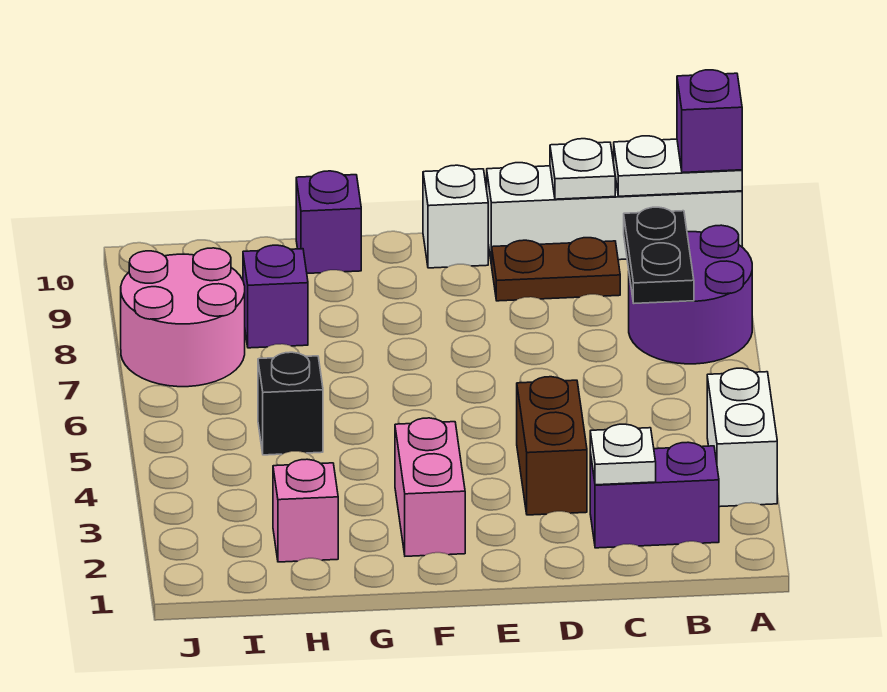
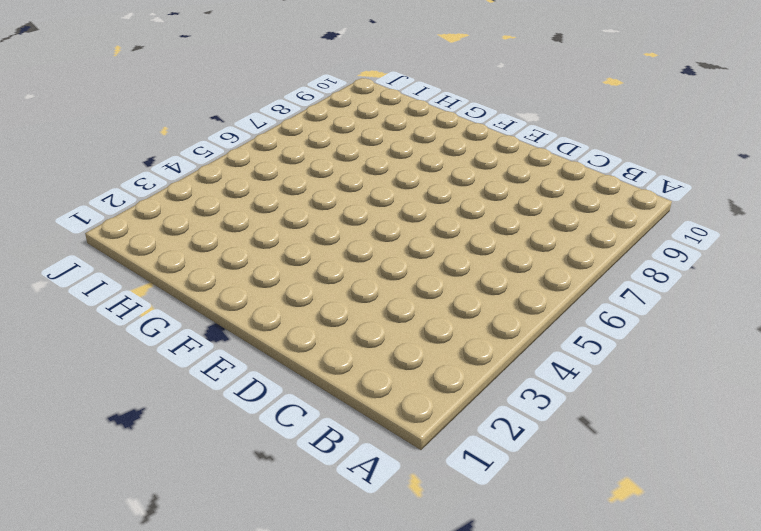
none -> white 1x2 brick [707,368,777,507]
none -> purple 2x2 round brick [629,225,752,364]
none -> white 1x4 brick [487,163,742,265]

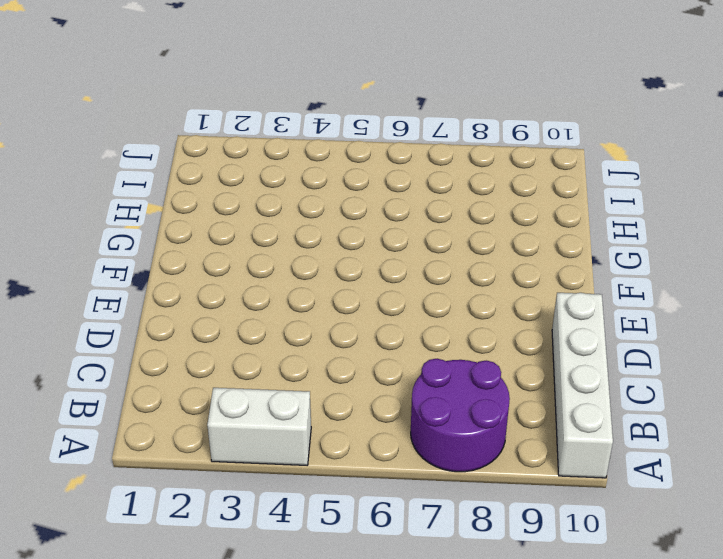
none -> purple 1x2 brick [590,442,719,548]
none -> brown 1x2 plate [492,238,620,301]
none -> brown 1x2 brick [517,377,587,515]

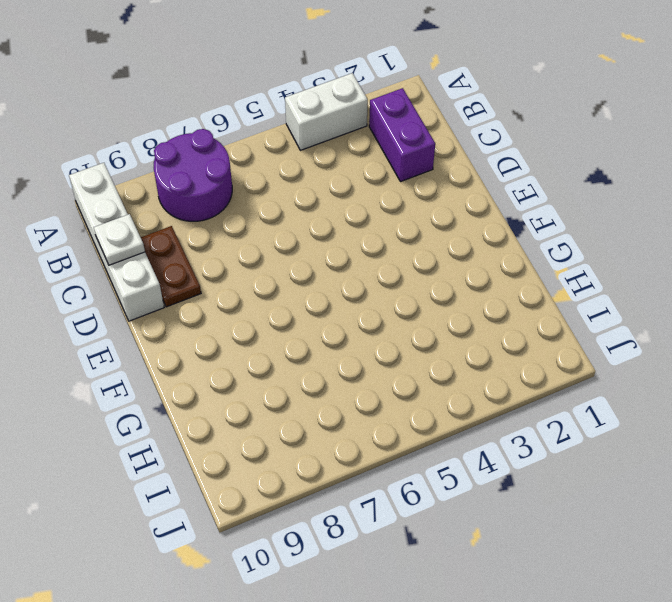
none -> brown 1x2 brick [517,377,587,515]
none -> white 1x1 brick [423,165,488,268]
none -> pink 1x2 brick [395,418,465,556]

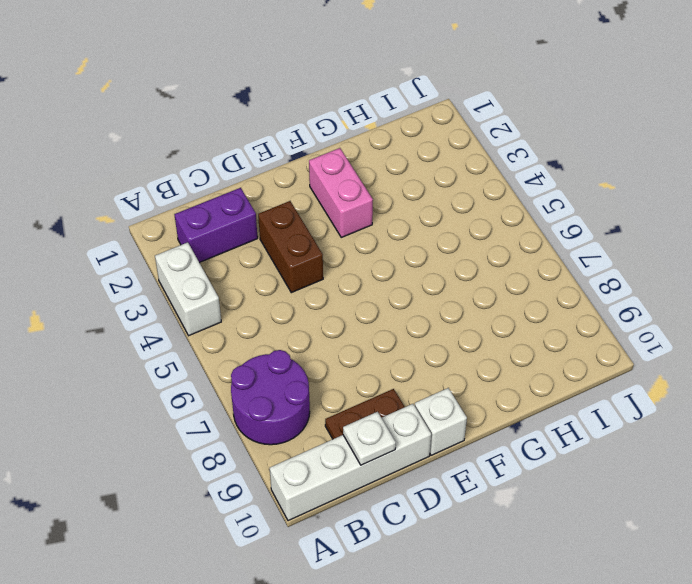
none -> purple 1x1 brick [296,171,361,273]
none -> pink 1x1 brick [273,459,338,562]
none -> black 1x1 brick [258,352,323,455]

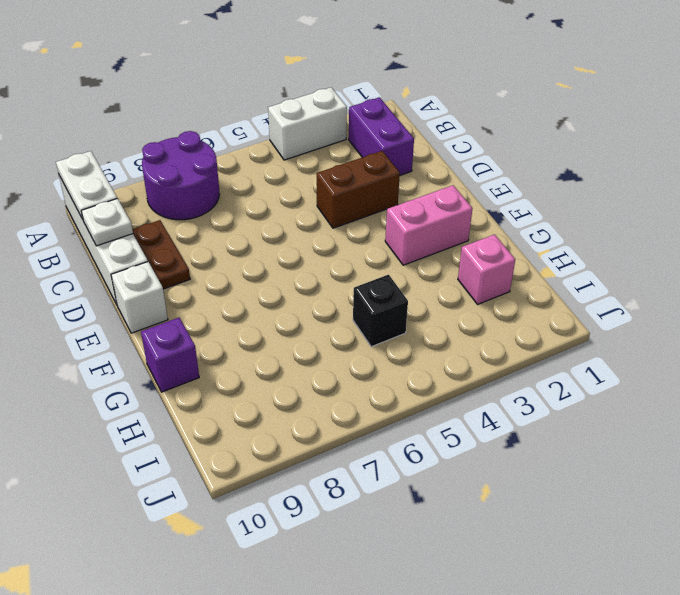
none -> purple 1x1 brick [243,245,308,348]
none -> pink 2x2 round brick [121,248,245,387]
none -> black 1x2 plate [624,207,694,303]

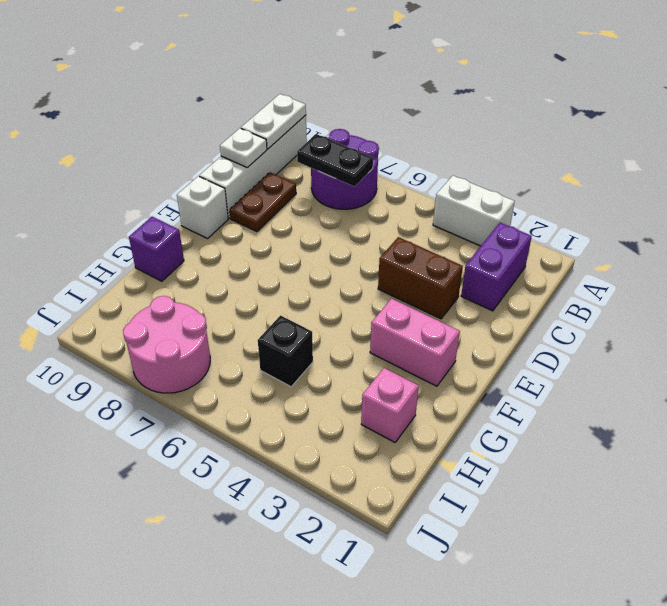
none -> purple 1x1 brick [243,245,308,348]
none -> white 1x1 plate [590,424,656,485]
none -> purple 1x1 brick [677,70,742,173]

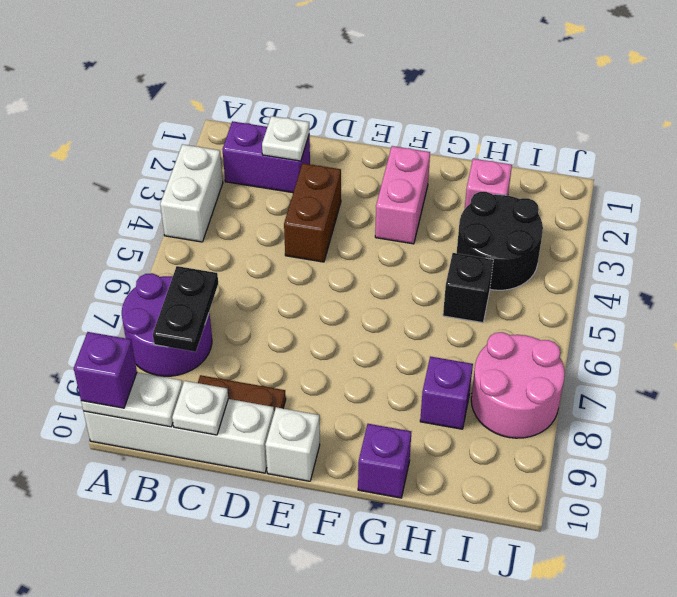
black 2x2 round brick [457,192,543,290] -> none

